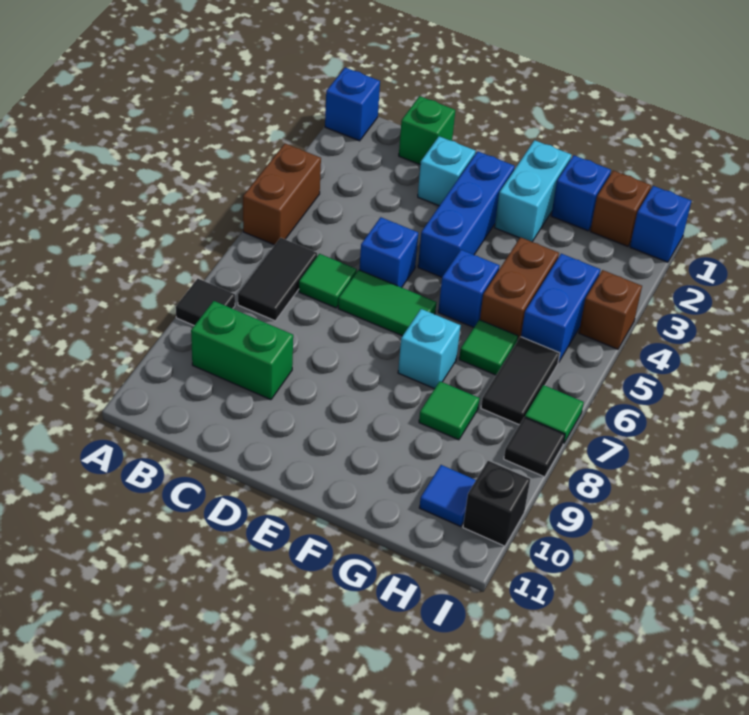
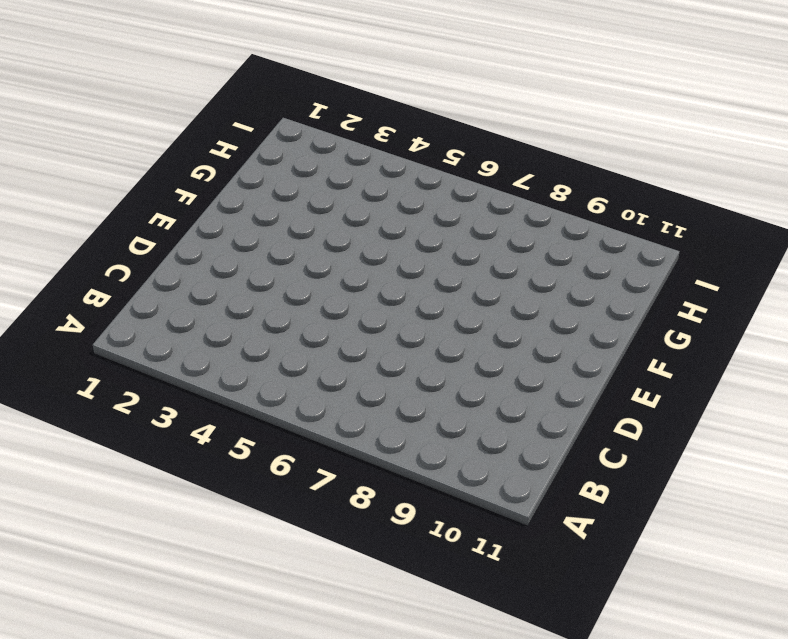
none -> blue 1x1 brick [325,68,380,141]
none -> brown 1x2 brick [243,144,321,245]
none -> black 1x1 tile [176,279,235,326]

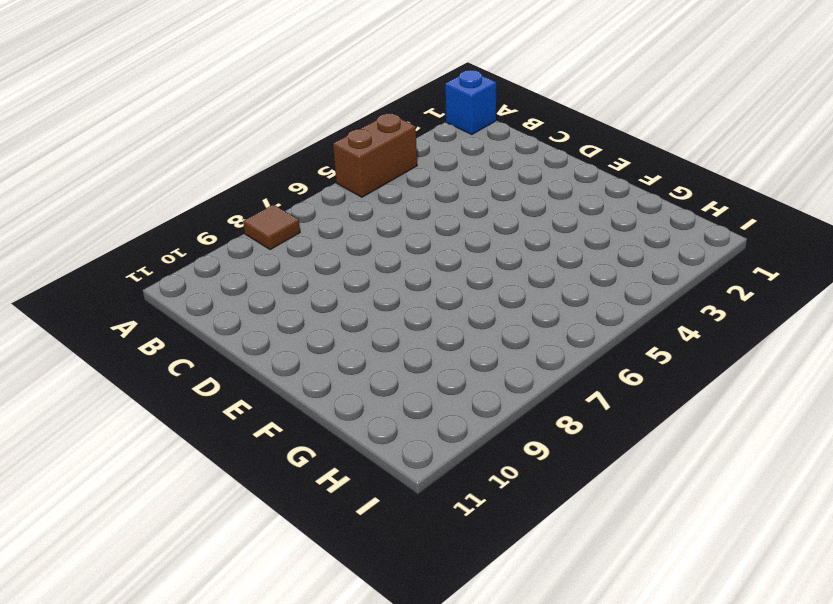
brown 1x1 tile [243,205,300,250] -> black 1x1 tile [176,279,235,326]
none -> black 1x2 tile [238,238,317,321]
none -> green 1x2 brick [191,301,293,400]
none -> green 1x1 brick [399,96,455,165]

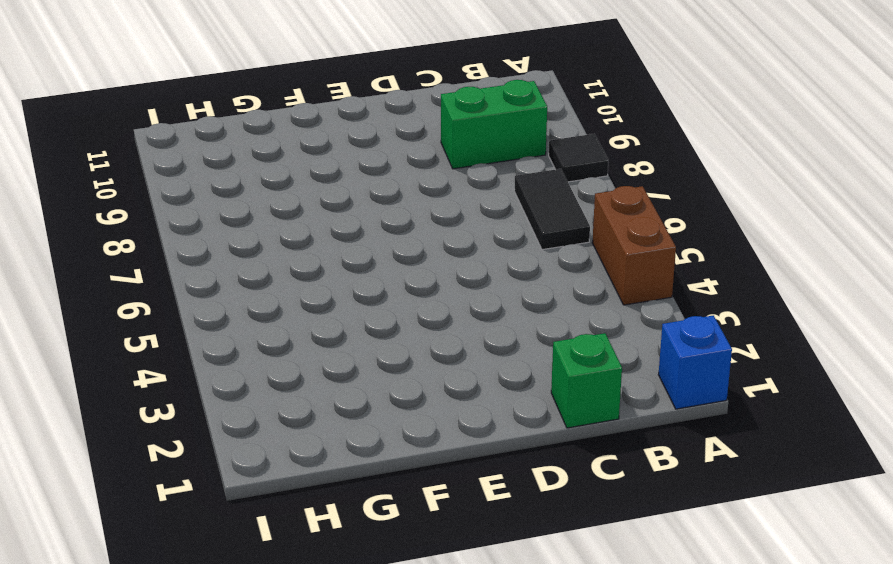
none -> green 1x1 tile [299,254,357,308]
none -> cyan 1x1 brick [418,136,476,206]
none -> blue 1x1 brick [359,217,418,288]

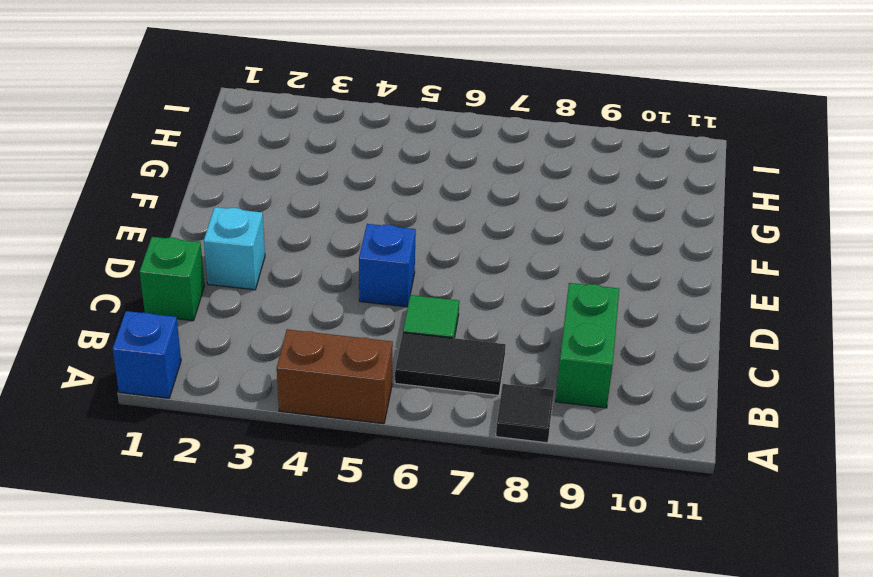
none -> green 1x2 tile [338,270,436,336]
none -> blue 1x3 brick [418,151,515,277]
none -> cyan 1x2 brick [495,140,571,242]

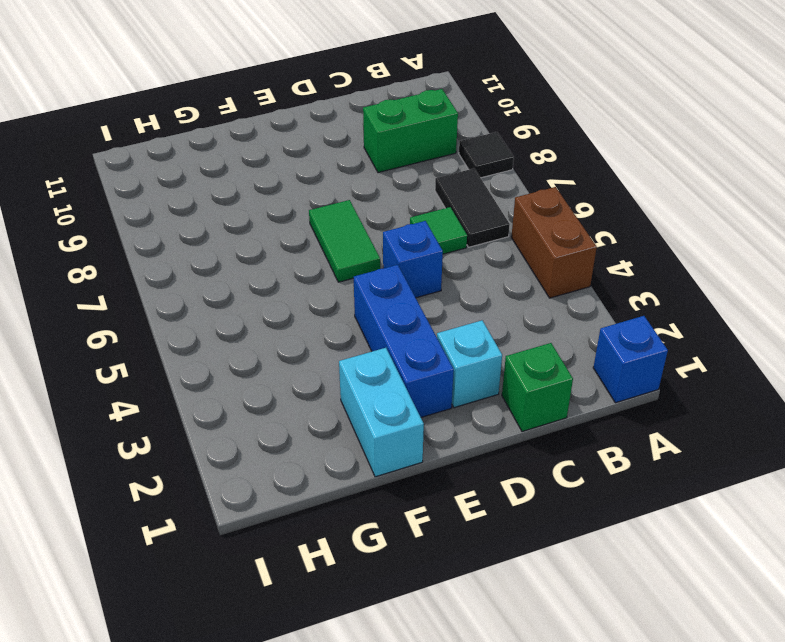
green 1x2 tile [309,200,380,282] -> green 1x2 tile turned to [338,270,436,336]
none -> blue 1x1 brick [438,250,500,327]
none -> cyan 1x1 brick [398,309,461,389]
none -> blue 1x1 brick [551,155,611,231]

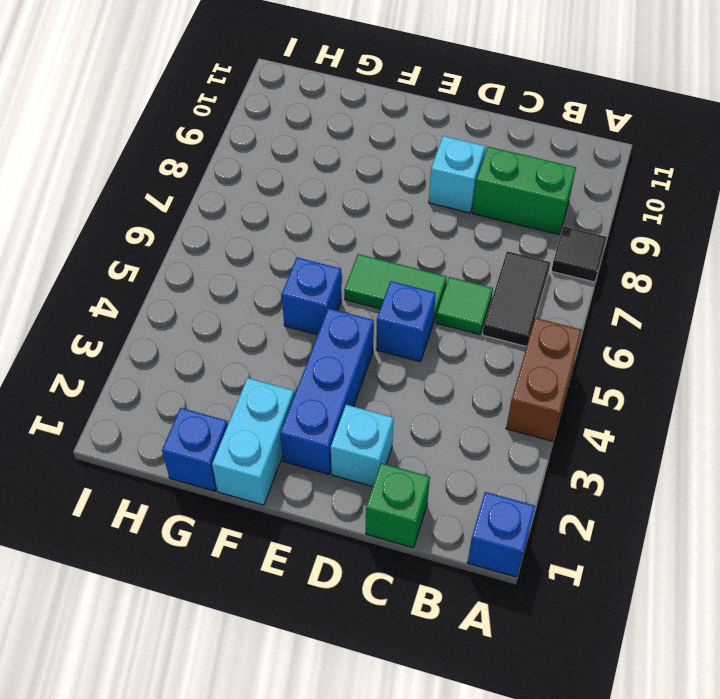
cyan 1x1 brick [429,136,485,213] -> cyan 1x1 brick moved to [398,309,461,389]
none -> brown 1x2 brick [480,237,559,339]
none -> green 1x1 tile [459,320,518,375]
none -> green 1x1 tile [419,381,479,440]

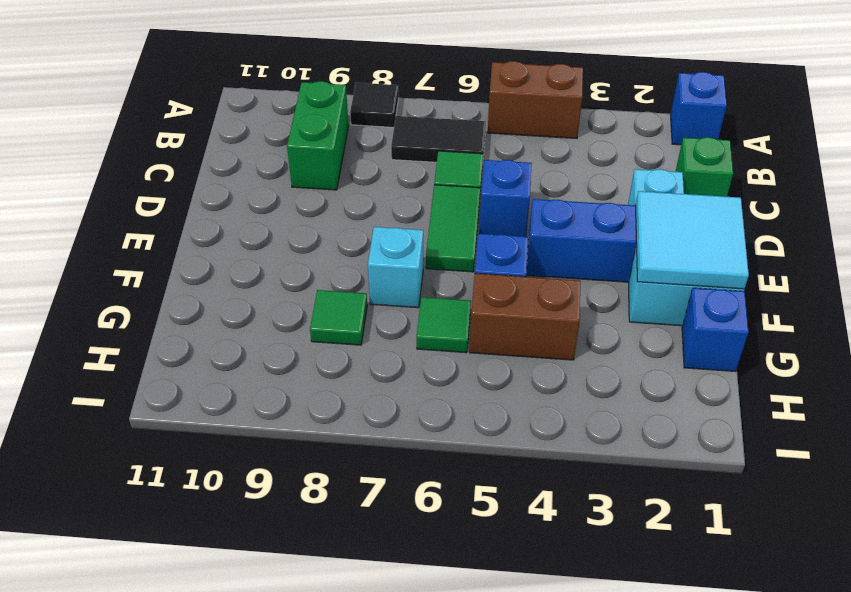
cyan 2x2 tile [636,191,749,289] -> none
none -> brown 1x1 brick [590,171,651,246]
none -> blue 1x2 brick [521,254,600,363]
none -> black 1x2 tile [481,337,560,425]

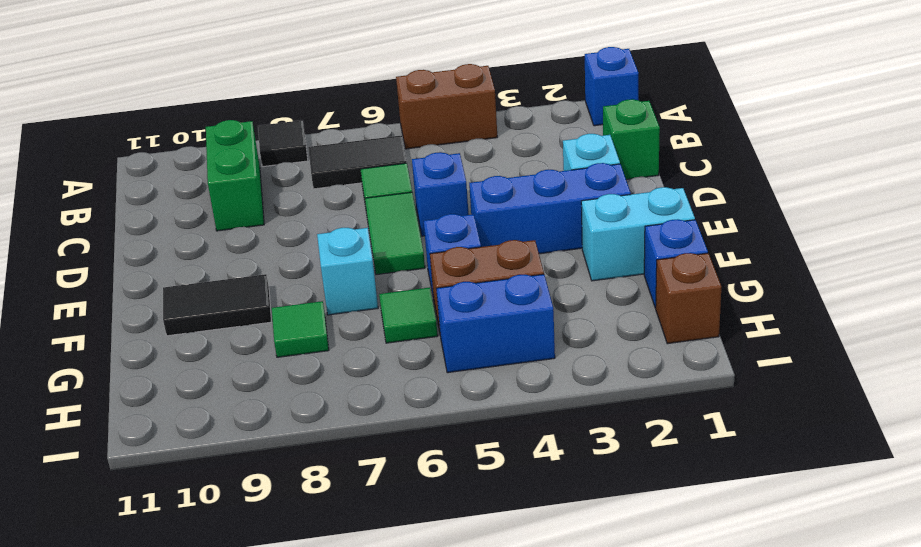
black 1x2 tile [163,274,271,336] -> black 1x2 tile moved to [481,337,560,425]
none -> blue 1x1 tile [419,465,476,527]
none -> blue 1x1 brick [630,186,691,262]
none -> brown 1x1 brick [579,270,642,349]

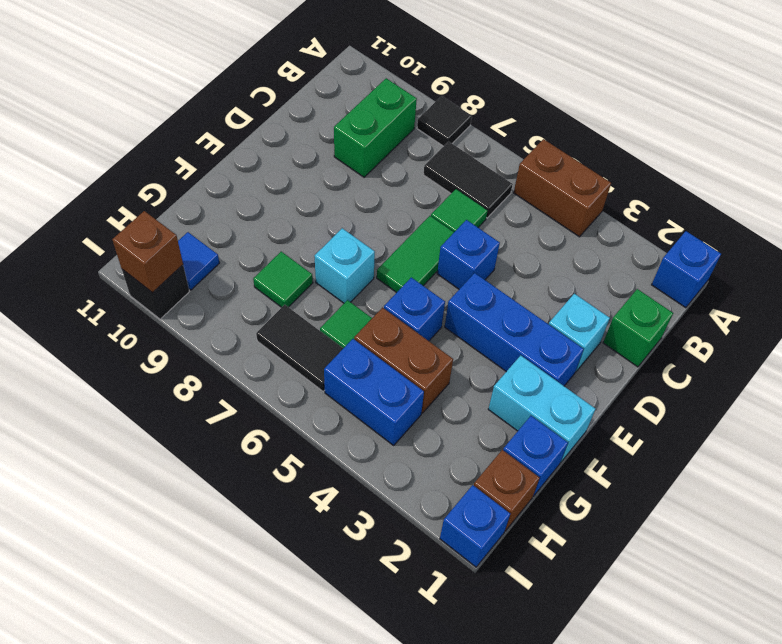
brown 1x1 brick [112,211,183,293] -> brown 1x1 brick moved to [579,270,642,349]
none -> green 1x1 tile [525,385,584,444]
none -> black 1x1 tile [504,417,565,477]

